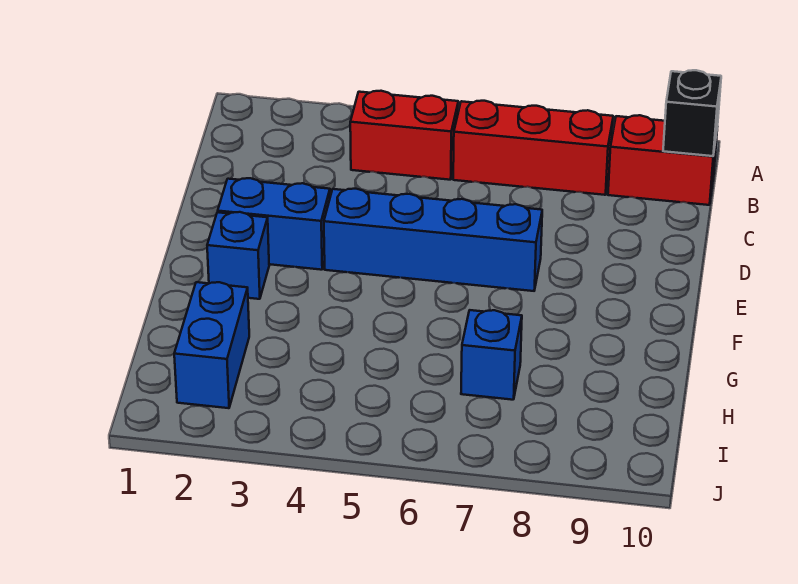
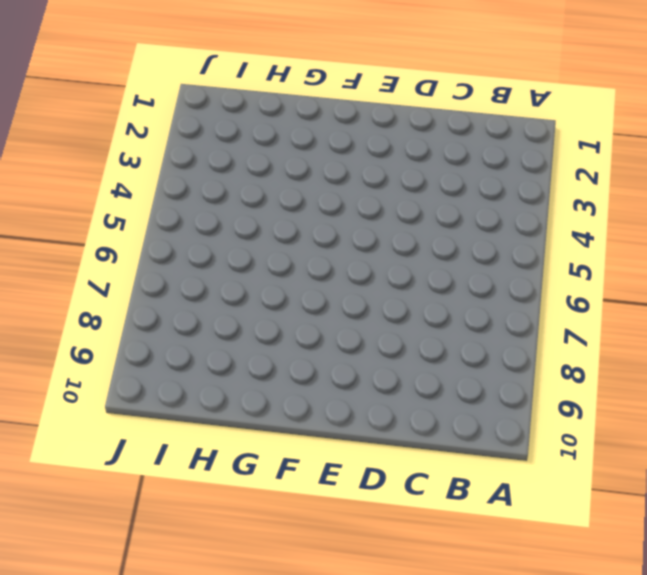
none -> red 1x2 brick [350,91,458,180]
none -> red 1x3 brick [453,101,613,195]

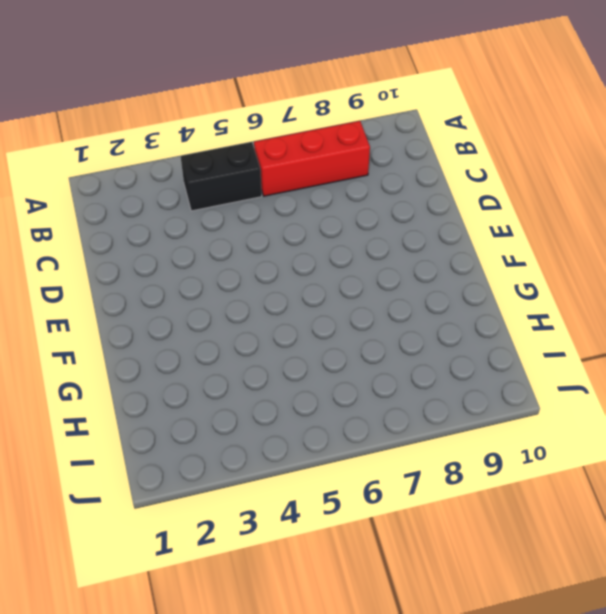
black 1x2 brick [181,142,262,211] -> red 1x2 brick [350,91,458,180]
none -> red 1x2 brick [608,115,717,205]
none -> blue 1x2 brick [218,178,330,270]

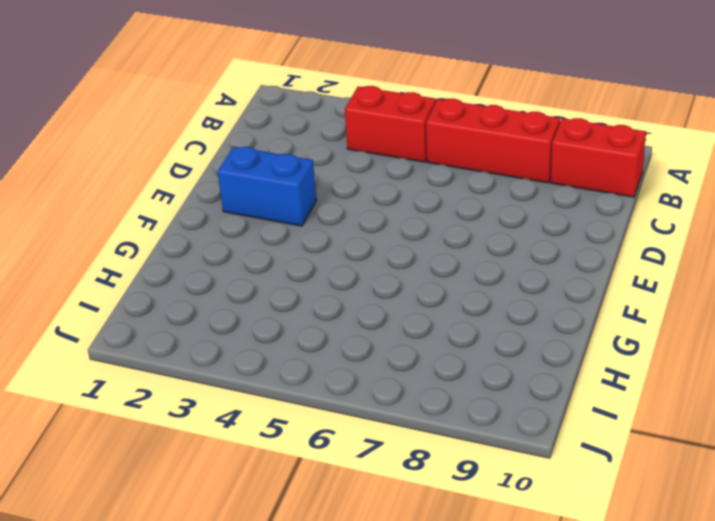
none -> blue 1x4 brick [324,189,542,291]
none -> blue 1x1 brick [207,212,269,299]

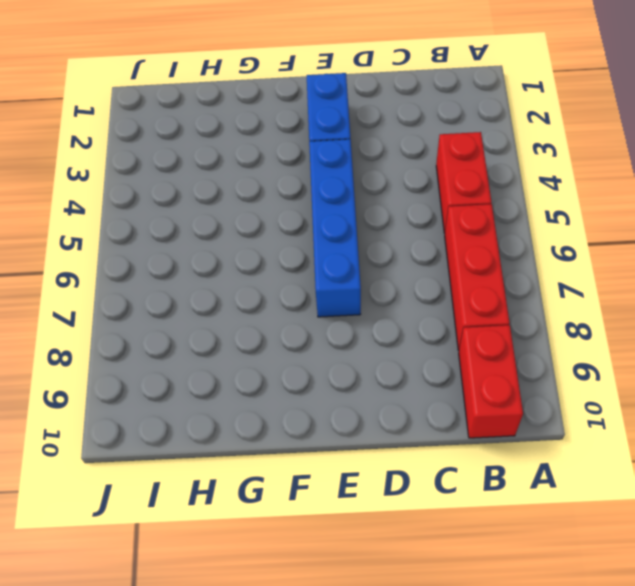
none -> blue 1x1 brick [207,212,269,299]
none -> blue 1x2 brick [174,282,249,408]

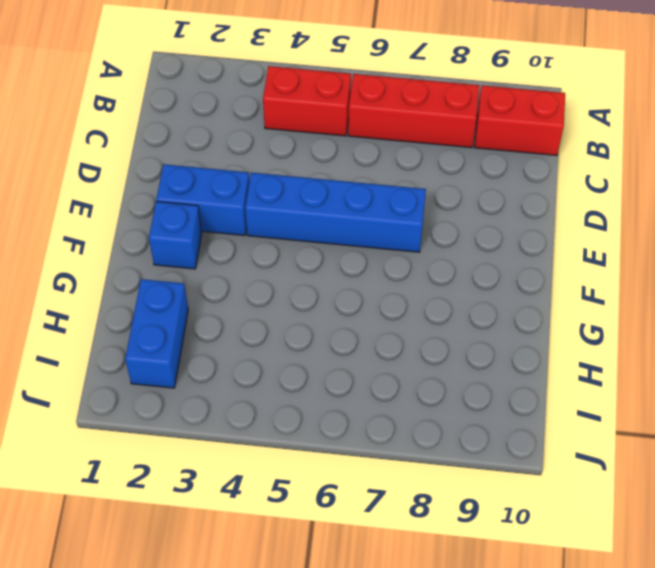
none -> blue 1x1 brick [461,310,522,400]
none -> black 1x1 brick [663,70,721,156]

